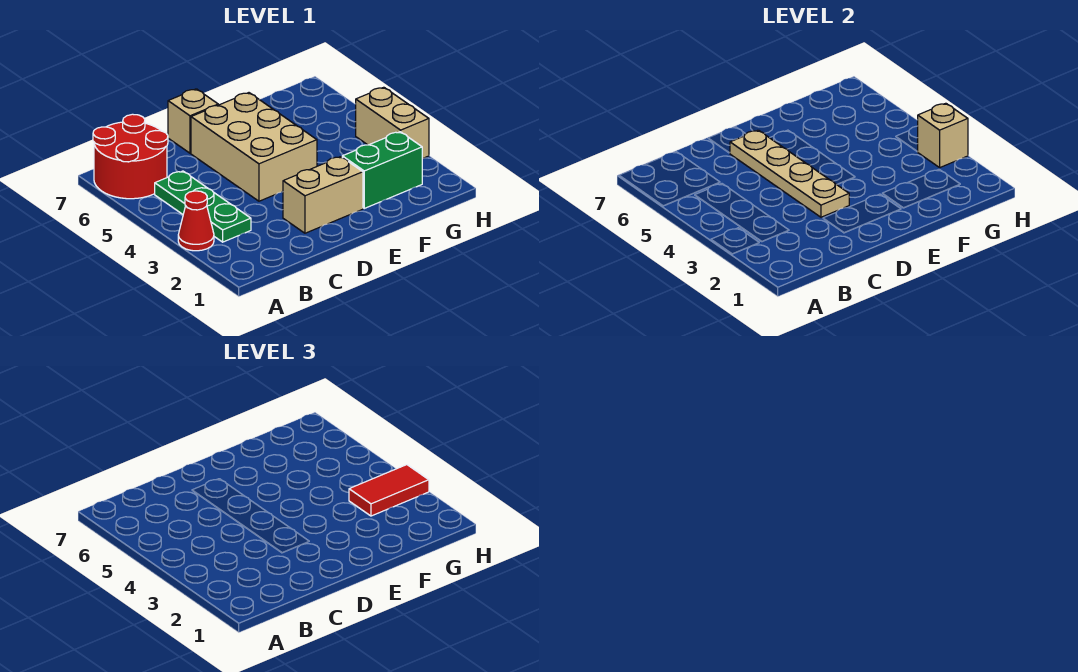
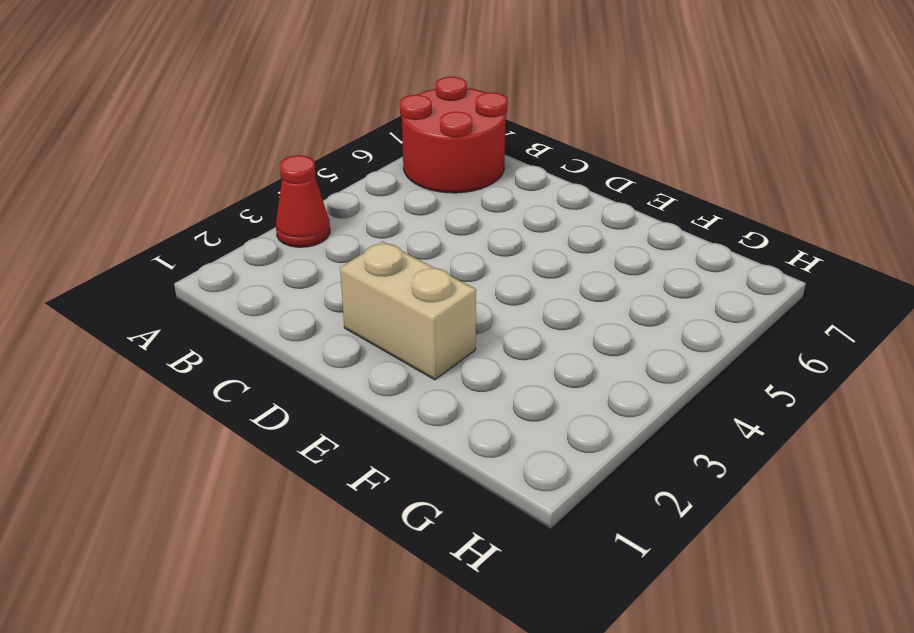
none -> green 1x3 plate [155,171,251,242]
none -> tan 2x3 brick [191,93,317,201]

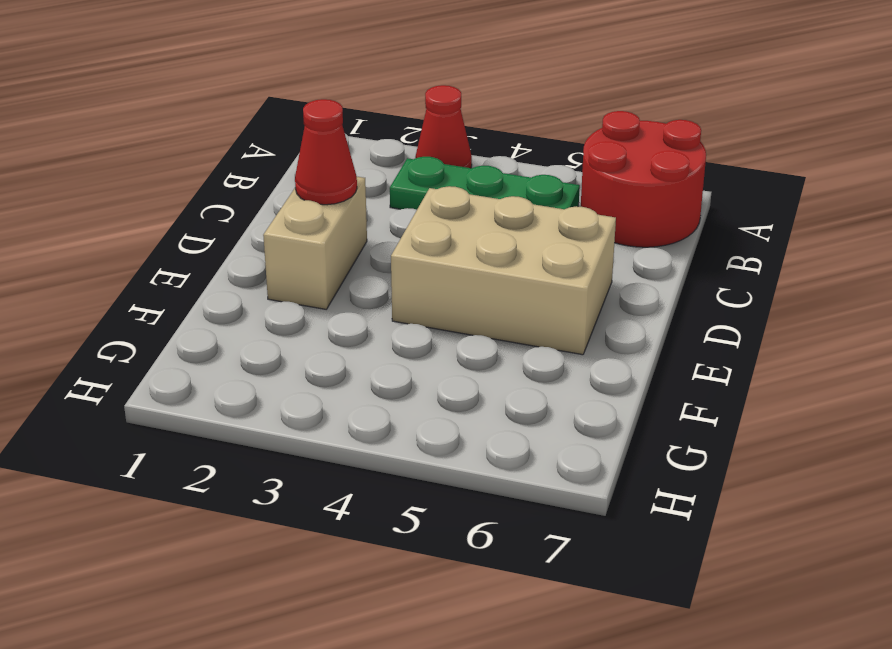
red 1x1 cone [295,99,357,205] -> none
none -> tan 1x1 brick [168,89,218,153]
none -> green 1x2 brick [342,132,422,208]

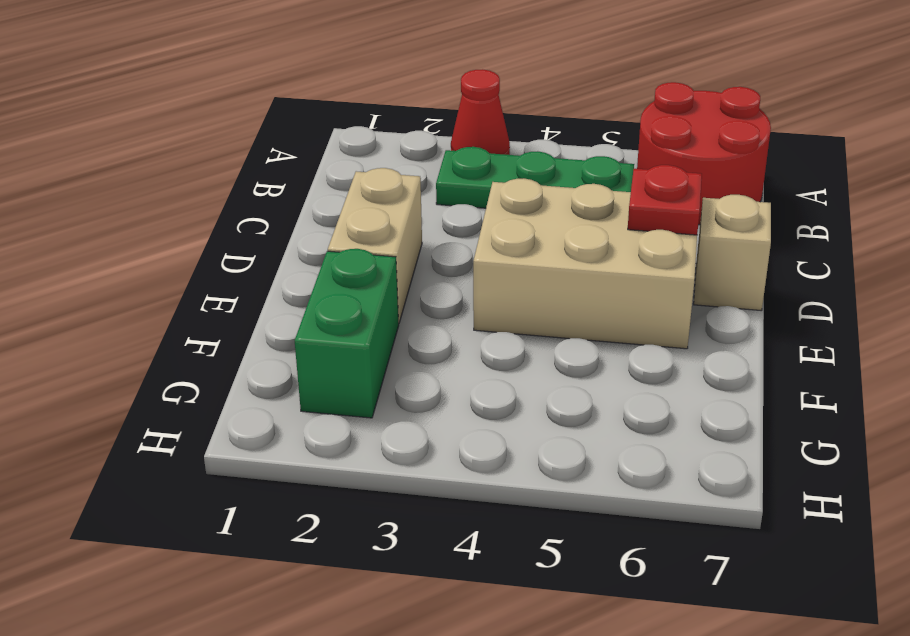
red 1x1 plate [628,165,702,235] -> tan 1x4 plate [730,130,849,217]
none -> tan 1x2 brick [356,87,429,159]
none -> tan 1x1 brick [918,103,968,167]

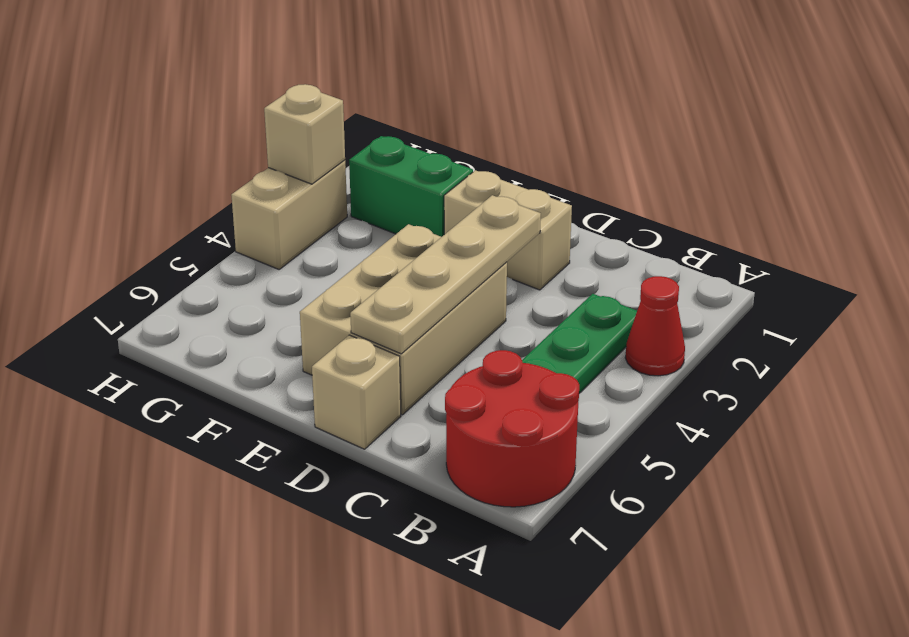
none -> red 1x2 tile [349,465,429,516]

